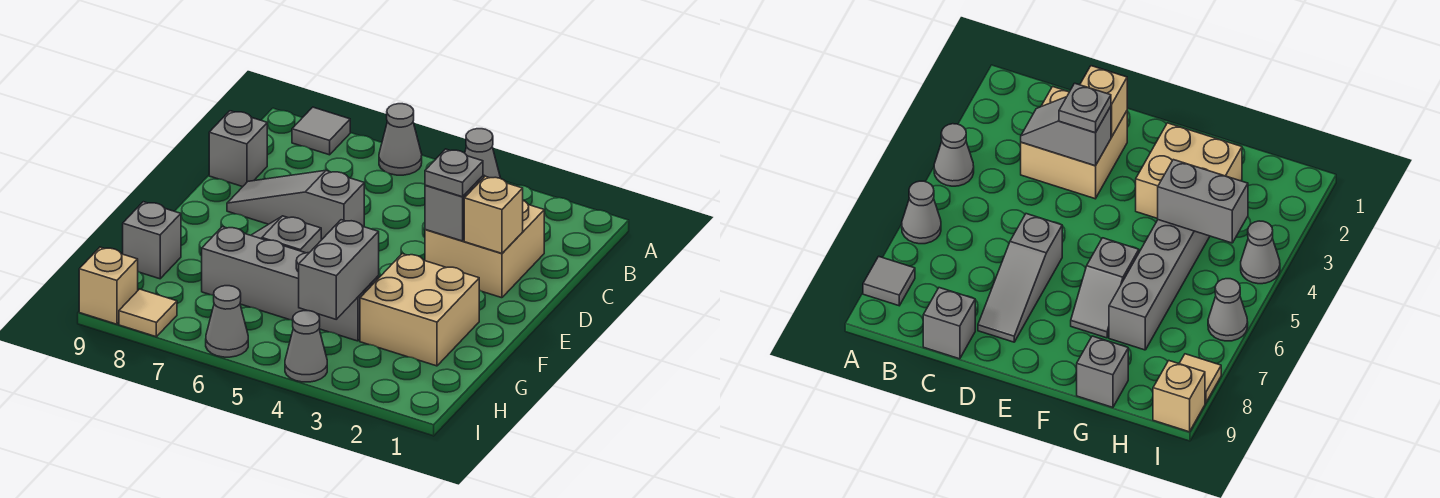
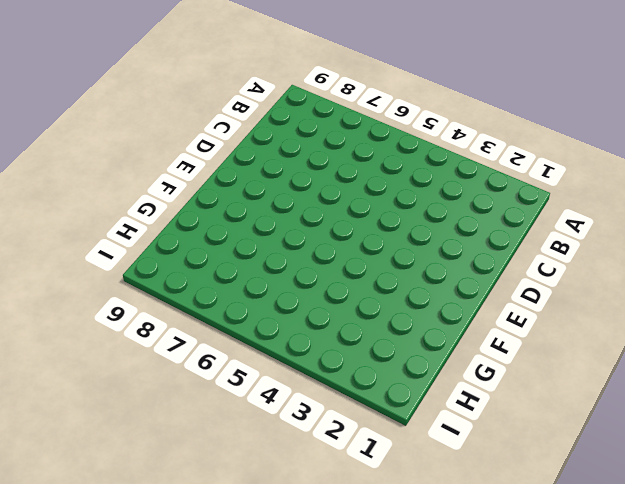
none -> grey 1x1 cone [465,129,500,178]
none -> grey 1x1 cone [379,104,422,175]
none -> grey 1x1 tile [292,107,350,155]

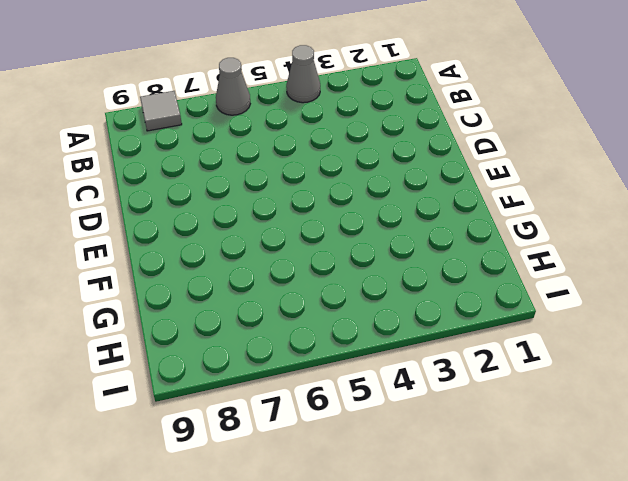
none -> tan 2x2 brick [425,201,544,298]
none -> grey 1x1 brick [209,111,267,187]
none -> grey 1x3 slope [227,170,364,240]

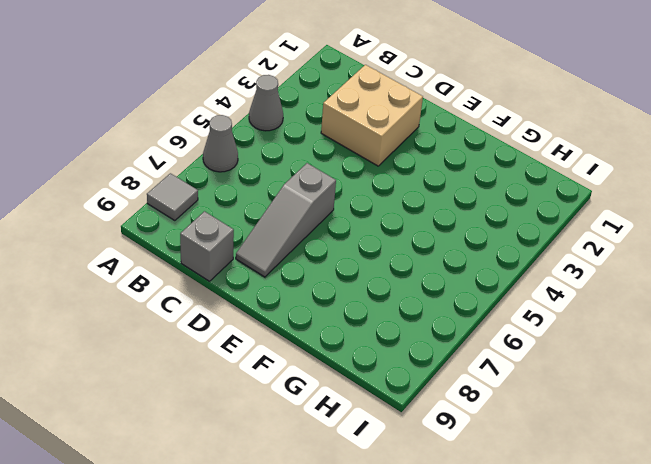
none -> tan 2x2 brick [360,254,479,366]
none -> grey 1x2 slope [251,216,321,253]
none -> grey 1x4 brick [202,227,379,341]

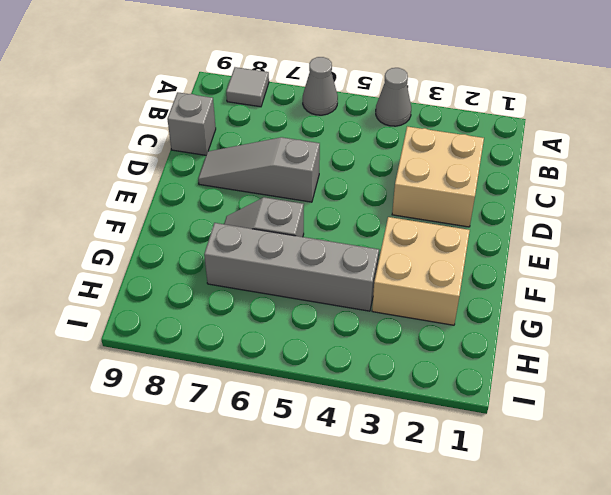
none -> grey 1x1 brick [123,202,181,279]
none -> grey 1x1 cone [285,311,327,382]
none -> grey 1x1 cone [206,286,248,357]

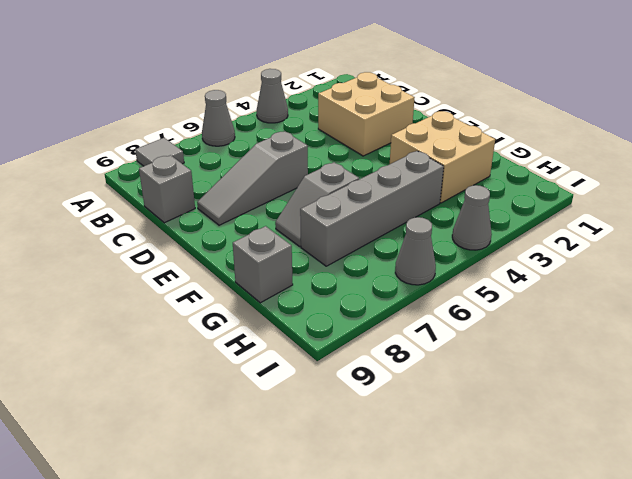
none -> tan 1x1 tile [119,289,177,337]
none -> tan 1x1 brick [79,247,138,324]
none -> grey 1x2 slope [425,175,485,241]

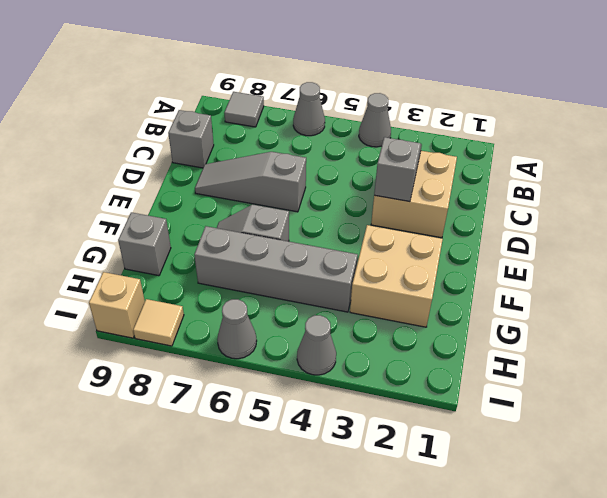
none -> tan 1x1 brick [464,176,523,253]
none -> grey 1x2 brick [299,220,379,319]
none -> grey 1x1 plate [425,149,483,197]

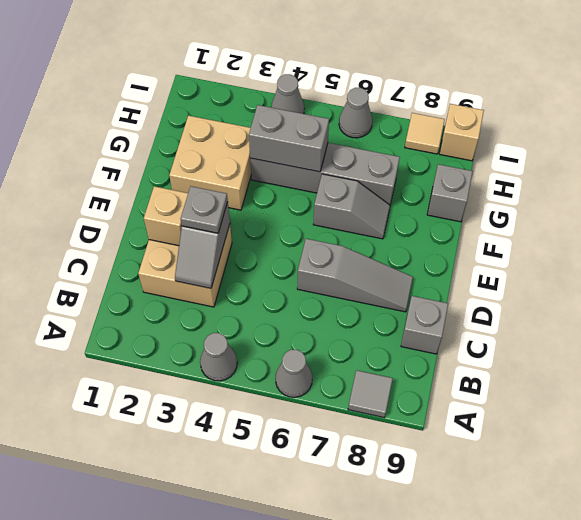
grey 1x2 brick [249,105,329,172] -> grey 1x2 brick turned to [299,220,379,319]

